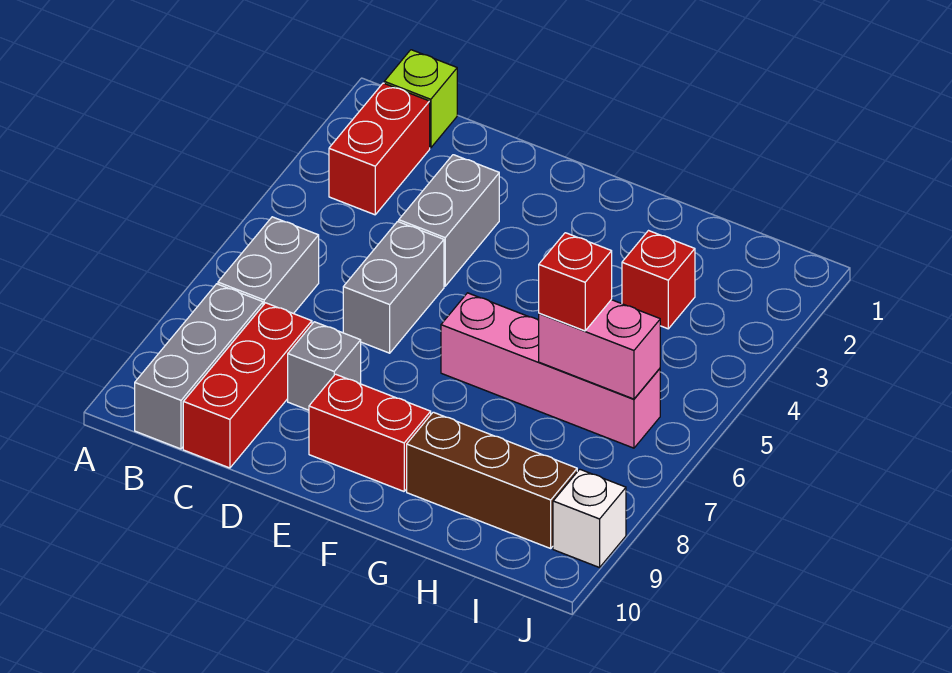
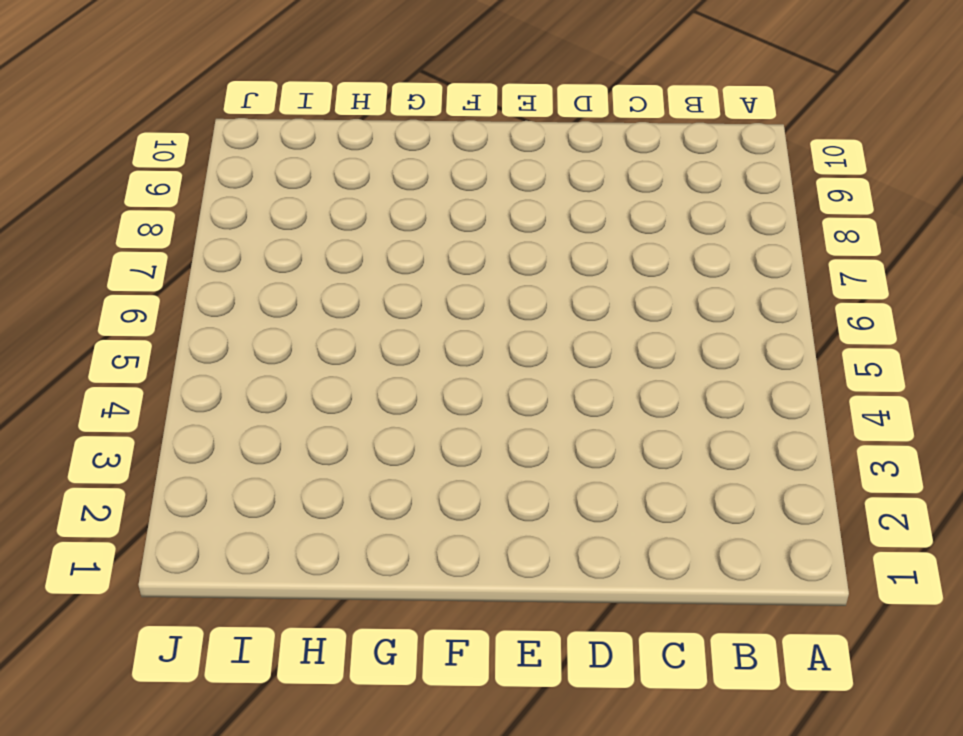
none -> lime 1x1 brick [384,50,457,148]
none -> red 1x2 brick [329,83,430,215]
none -> grey 1x2 brick [218,217,319,314]

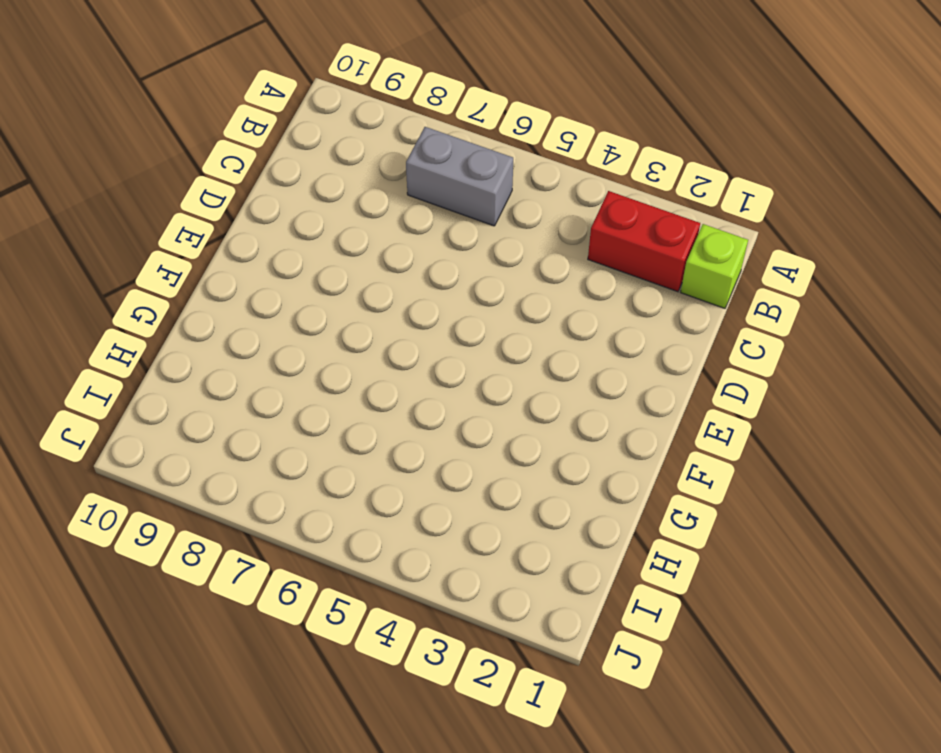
none -> grey 1x3 brick [135,284,263,449]
none -> red 1x3 brick [183,303,312,468]
none -> grey 1x2 brick [399,155,499,286]

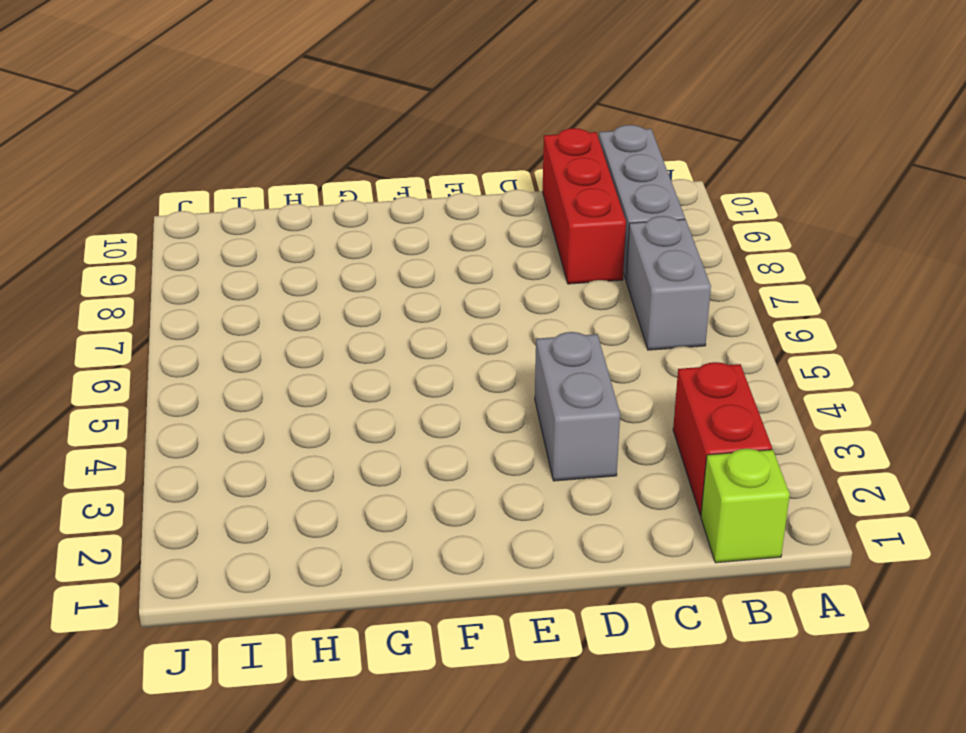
none -> grey 1x2 brick [343,221,444,353]
none -> grey 1x1 brick [288,322,361,410]
none -> red 1x2 brick [309,374,431,491]

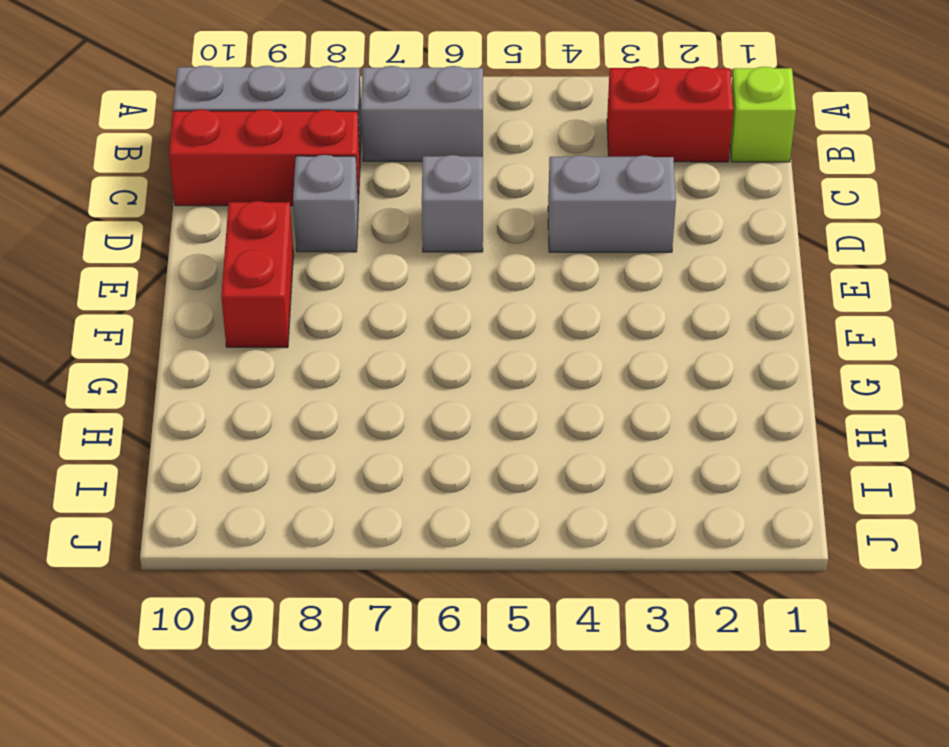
grey 1x1 brick [422,155,483,252] -> grey 1x2 brick [343,221,444,353]
none -> pink 1x4 brick [441,293,660,448]
none -> brown 1x3 brick [407,412,577,548]
none -> red 1x1 brick [622,231,695,329]

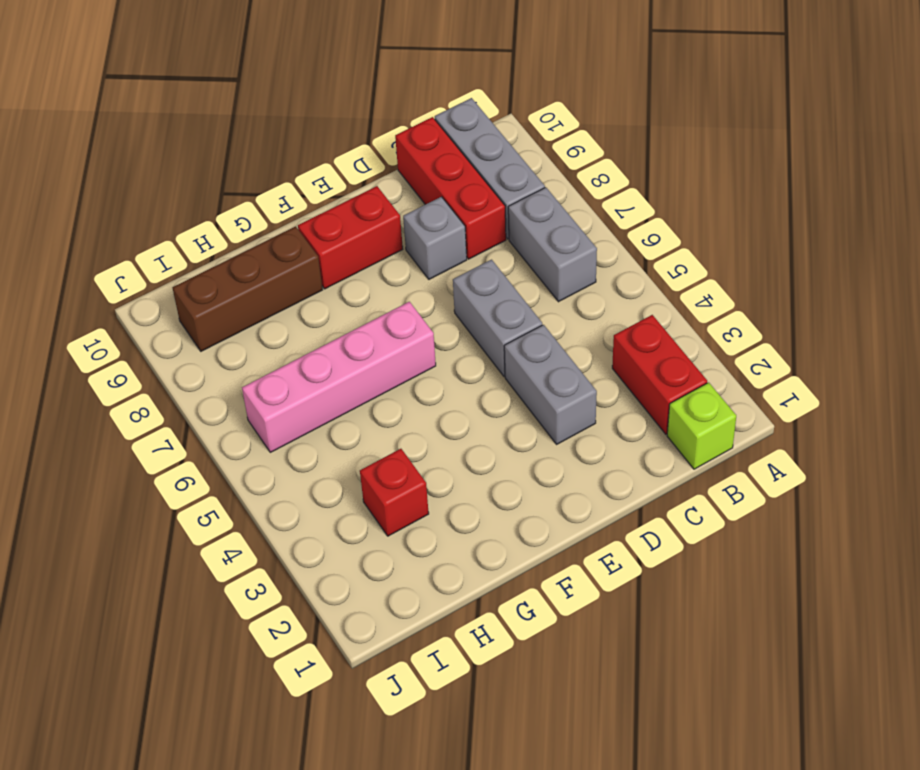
none -> white 1x1 brick [553,469,626,568]
none -> pink 1x2 brick [539,300,660,399]
none -> red 1x1 brick [539,233,612,331]

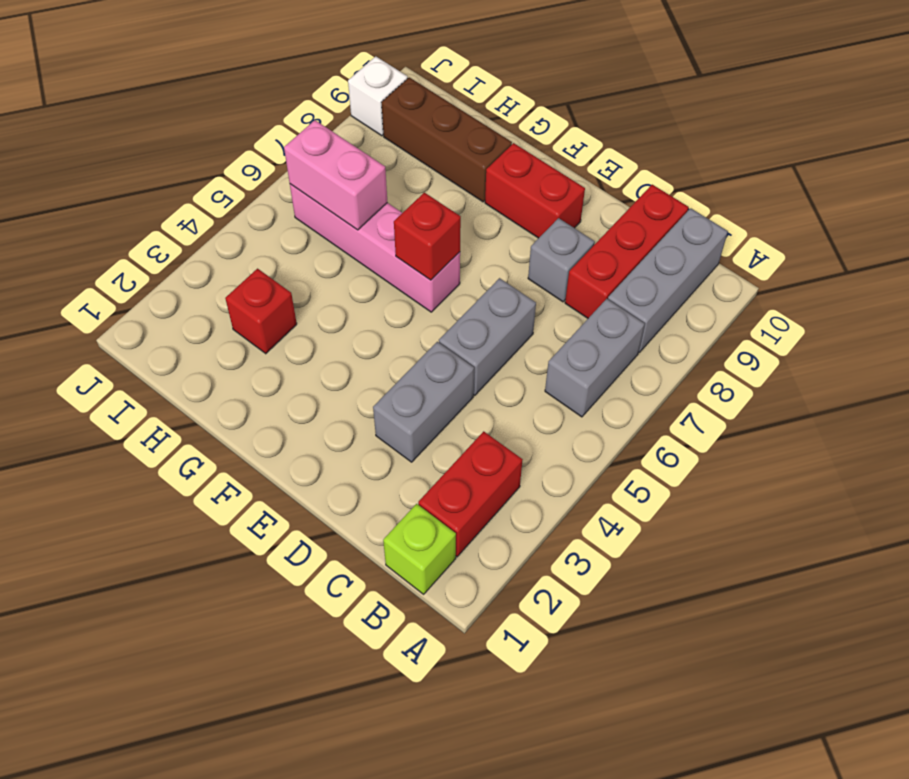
red 1x1 brick [394,192,461,280] -> red 1x1 brick moved to [539,233,612,331]

